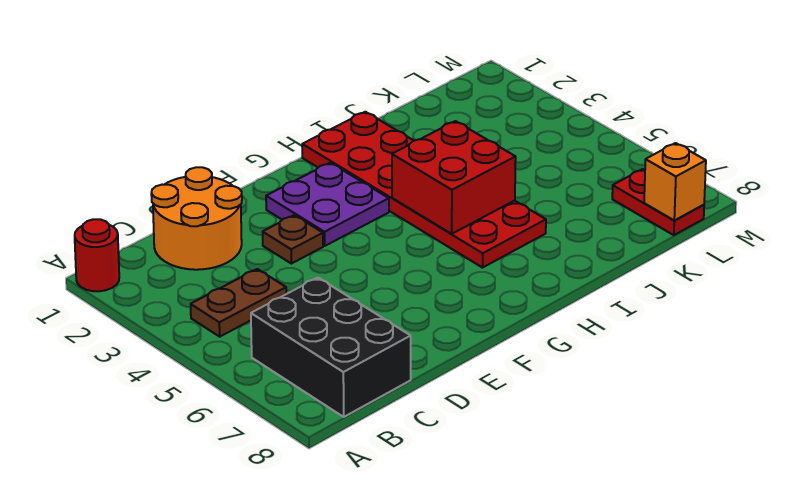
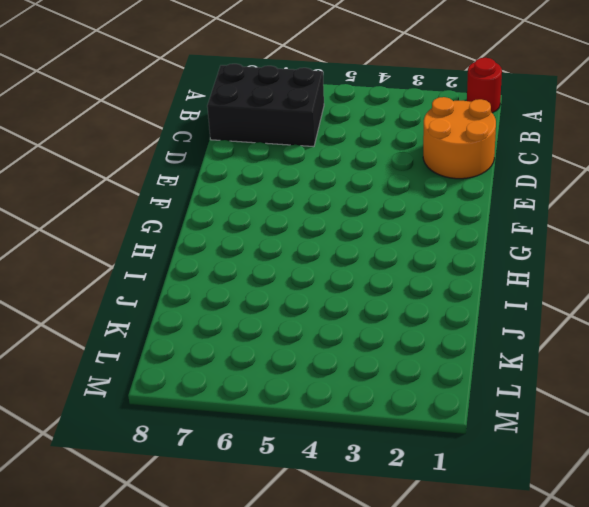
none -> brown 1x2 plate [191,269,286,337]
none -> brown 1x1 plate [263,215,323,264]

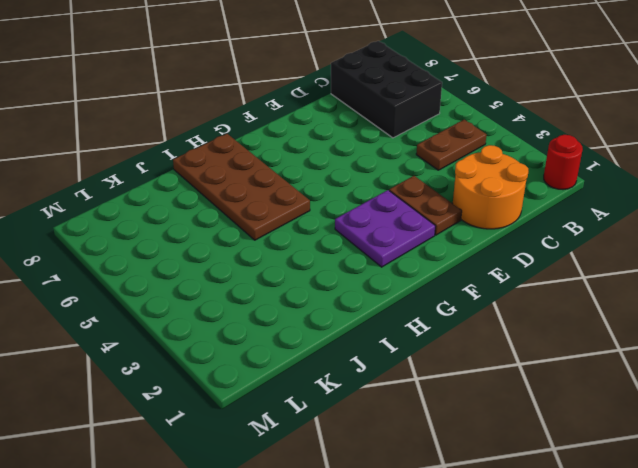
brown 1x2 plate [389,176,462,235] -> brown 1x1 plate [263,215,323,264]
brown 2x4 plate [173,134,310,240] -> red 2x6 plate [302,112,546,268]
none -> red 1x2 plate [612,169,704,235]
none -> red 2x2 brick [392,121,516,234]

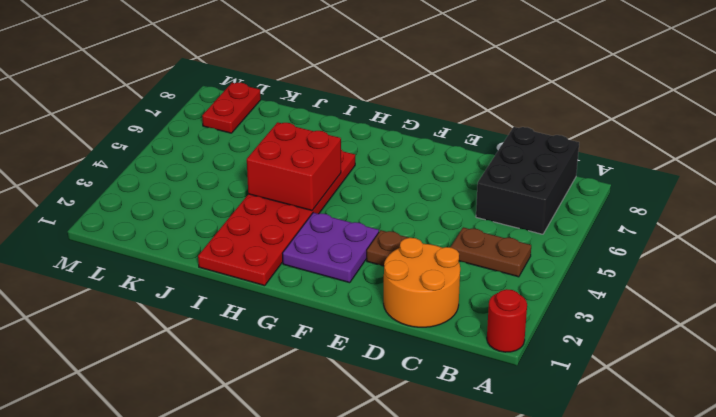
none -> orange 1x1 brick [644,143,706,220]

